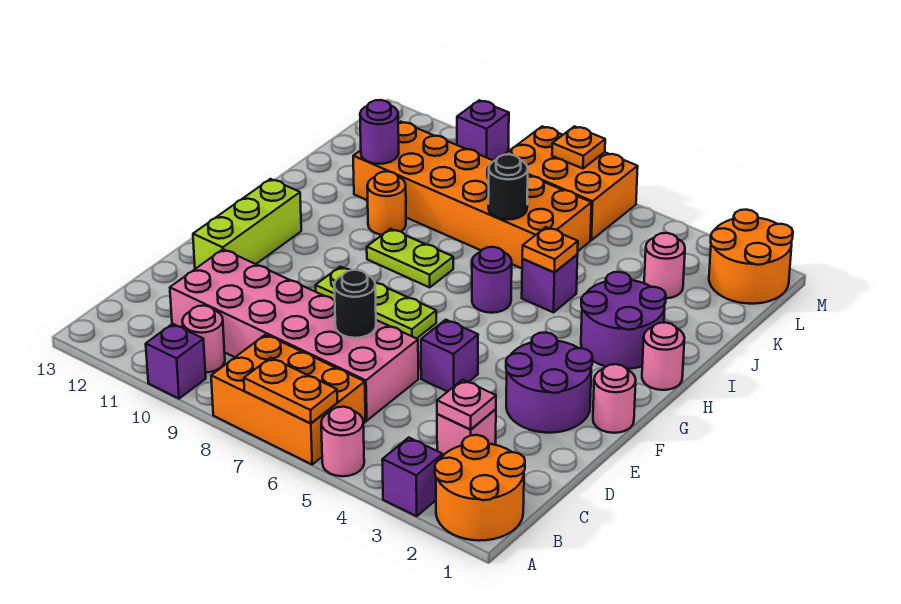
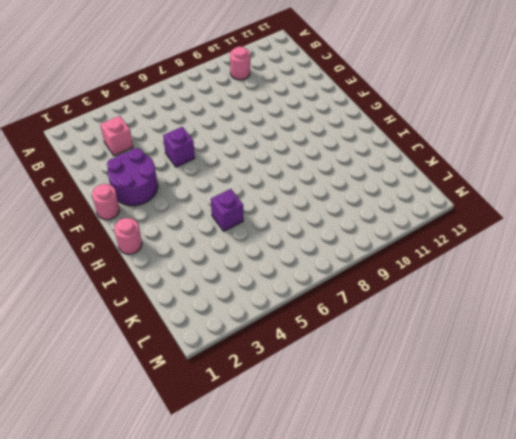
none -> orange 2x2 round brick [435,435,525,541]
none -> purple 1x1 brick [382,438,442,516]
none -> pink 1x1 round brick [321,407,364,476]
none -> orange 2x3 brick [211,334,366,464]

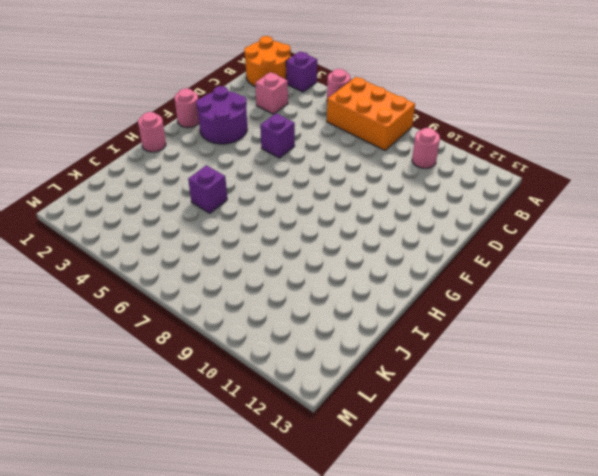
none -> purple 1x1 brick [146,324,206,399]
none -> pink 2x6 brick [170,249,418,421]
none -> lime 1x3 brick [193,179,301,269]
none -> lime 1x3 plate [315,267,436,339]

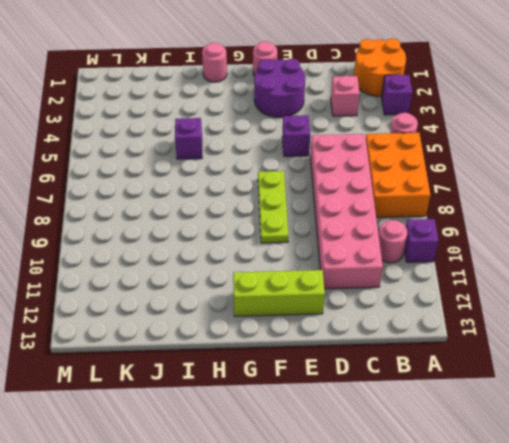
none -> purple 2x2 round brick [581,272,666,369]
none -> purple 1x1 round brick [472,247,512,313]
none -> lime 1x2 plate [367,229,453,287]
none -> orange 1x1 round brick [367,171,406,235]

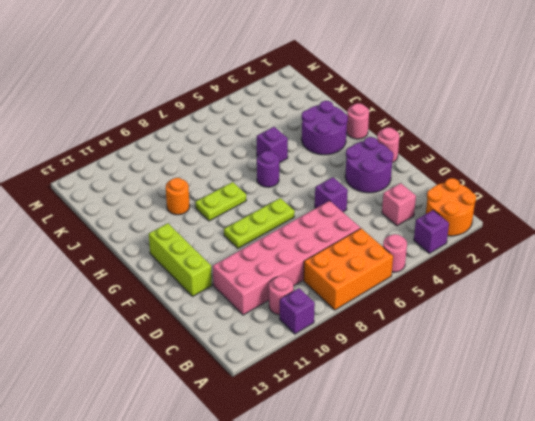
none -> orange 2x6 brick [353,122,591,268]
none -> pink 1x1 round brick [644,233,685,298]
none -> orange 2x2 round brick [709,210,793,304]
none -> orange 2x3 brick [505,126,638,240]

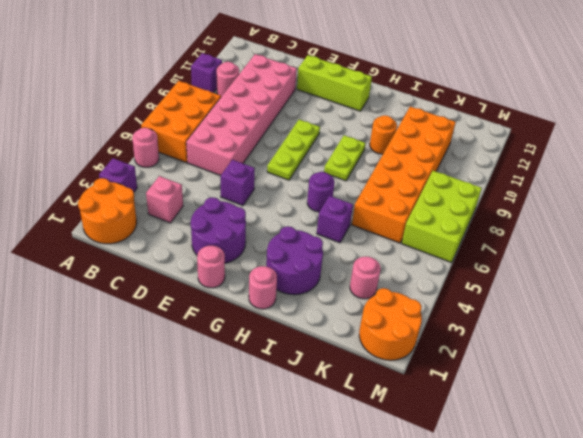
lime 2x3 brick [402,171,482,263] -> orange 2x3 brick [505,126,638,240]
none -> purple 1x1 brick [457,100,509,161]
none -> orange 1x2 plate [244,358,337,424]
none -> pink 1x1 plate [437,380,496,429]
none -> black 1x1 round brick [334,270,376,338]

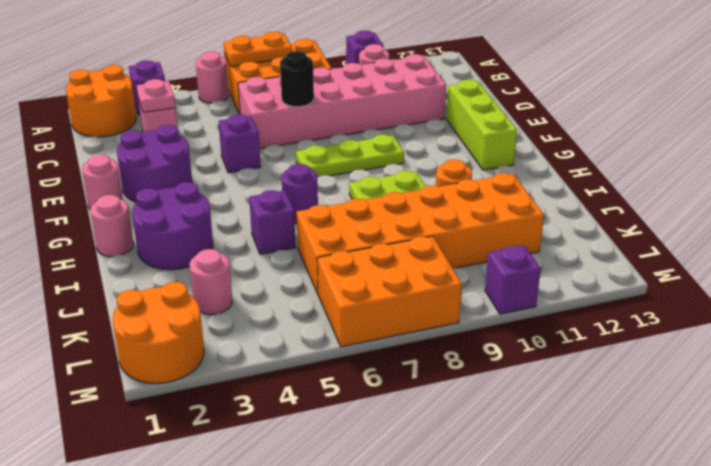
none -> orange 1x1 plate [522,227,578,273]
none -> black 1x1 round brick [488,154,528,220]
none -> purple 1x1 round brick [360,100,399,164]
none -> orange 1x1 plate [552,126,605,169]

